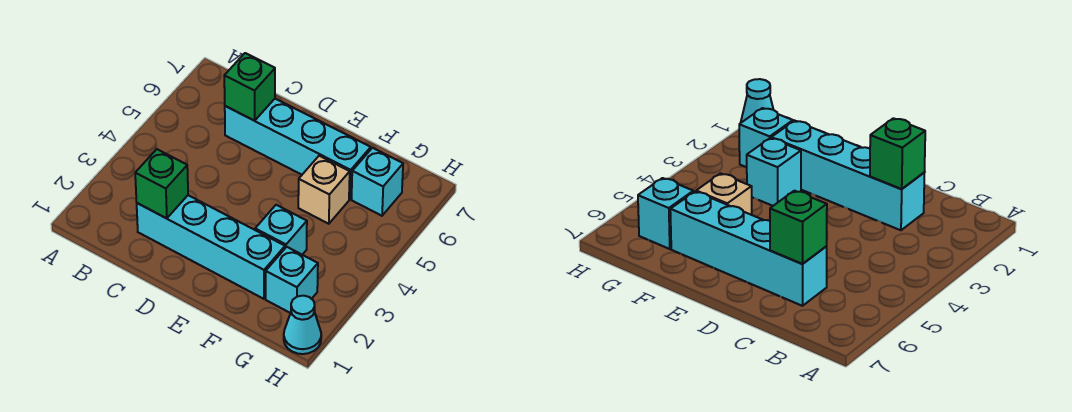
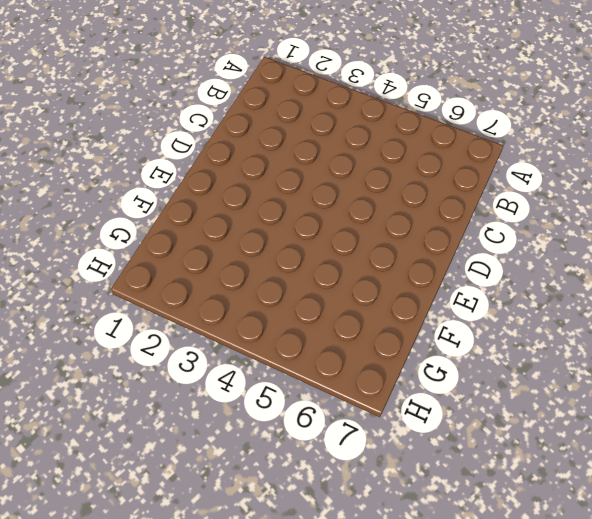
none -> cyan 1x4 brick [137,195,285,299]
none -> cyan 1x4 brick [225,99,371,199]

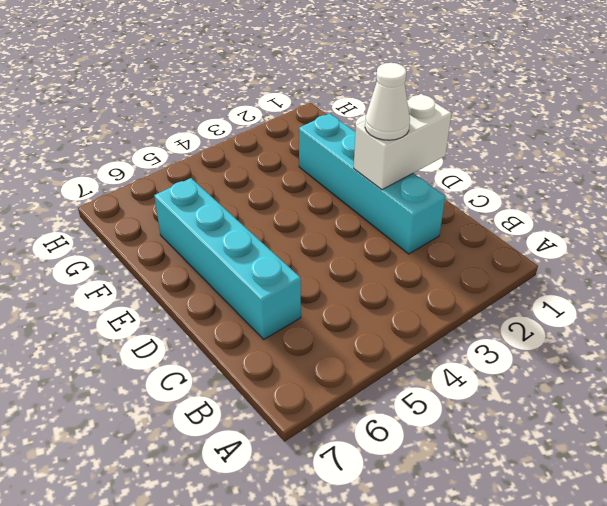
white 1x2 brick [354,94,451,190] -> none
white 1x1 cone [365,63,410,140] -> none
none -> cyan 1x1 brick [255,205,307,255]
none -> tan 1x1 brick [298,156,350,224]

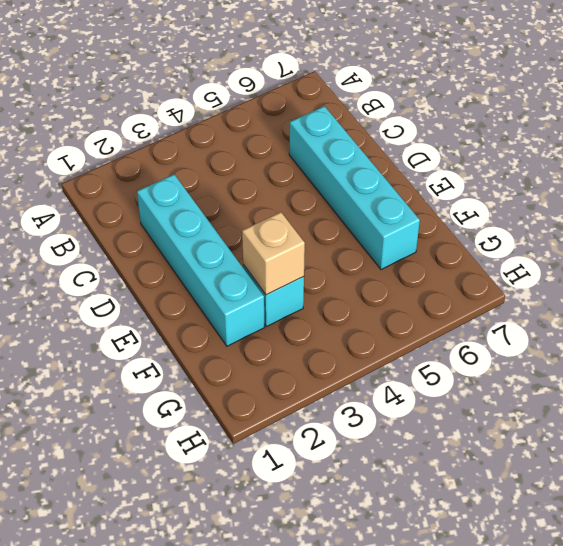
tan 1x1 brick [242,212,305,295] -> tan 1x1 brick moved to [298,156,350,224]
none -> cyan 1x1 brick [266,247,318,313]
none -> cyan 1x1 brick [352,148,403,216]

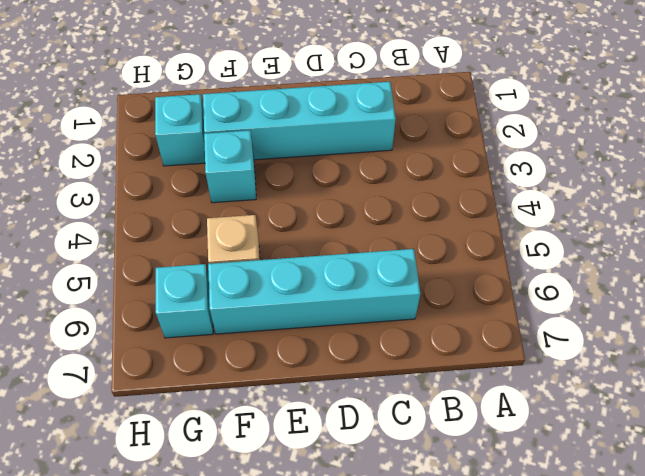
none -> cyan 1x1 cone [284,296,321,354]
none -> green 1x1 brick [135,149,188,218]

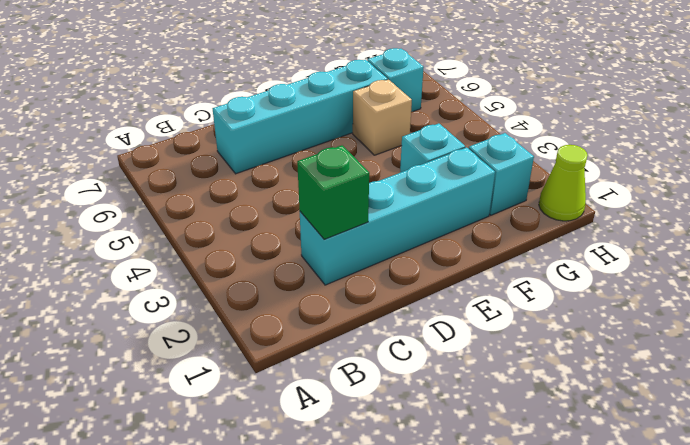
lime 1x1 cone [539,145,588,221] -> cyan 1x1 cone [284,296,321,354]
none -> green 1x1 brick [224,53,275,121]

